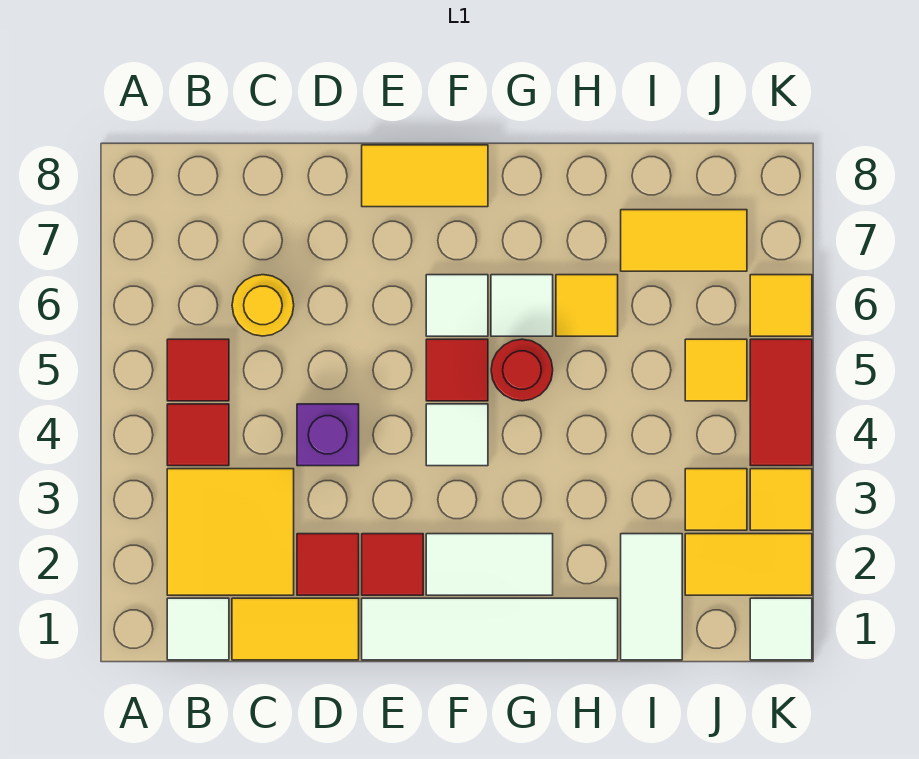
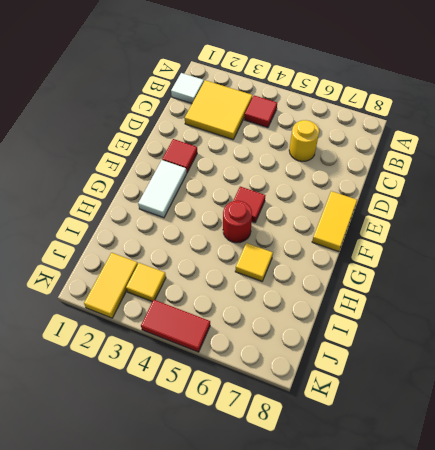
none -> red 1x1 tile [167,339,229,401]
none -> yellow 1x2 tile [232,598,359,660]
none -> red 1x1 tile [297,534,359,595]

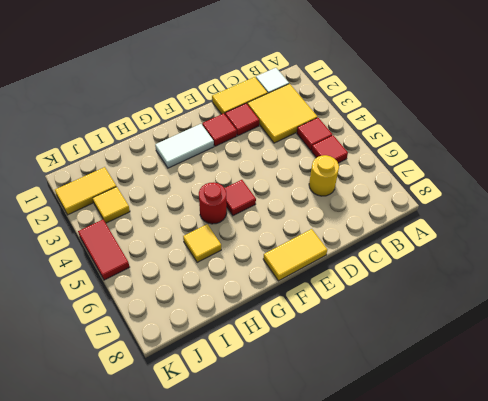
none -> purple 1x1 brick [297,404,359,466]
none -> white 1x4 tile [362,598,618,660]
none -> white 1x1 tile [426,404,488,466]

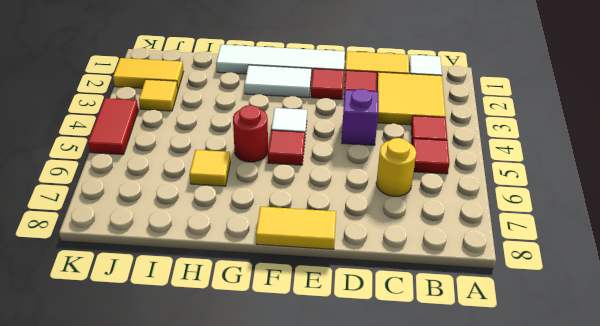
none -> white 1x1 tile [426,275,488,336]
none -> white 1x1 tile [491,275,553,336]
none -> white 1x2 tile [621,534,682,660]

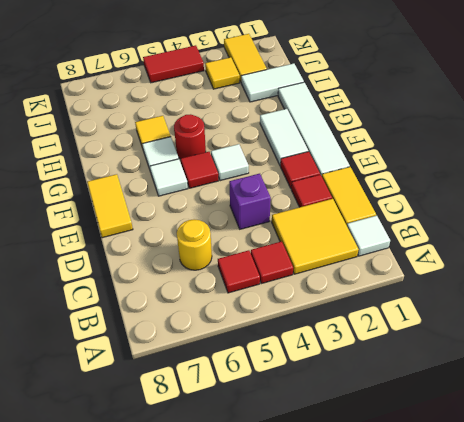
none -> yellow 1x2 tile [621,210,747,271]
none -> yellow 1x1 tile [685,339,747,401]
none -> white 1x1 tile [750,598,812,660]

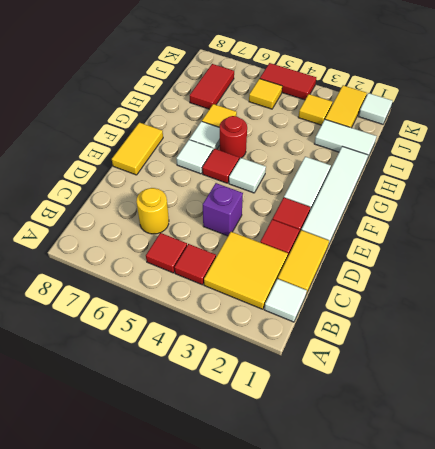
red 1x2 tile [190,64,234,109] -> yellow 1x2 tile [621,210,747,271]
none -> yellow 1x1 tile [750,469,812,530]
none -> yellow 1x1 tile [750,275,812,336]

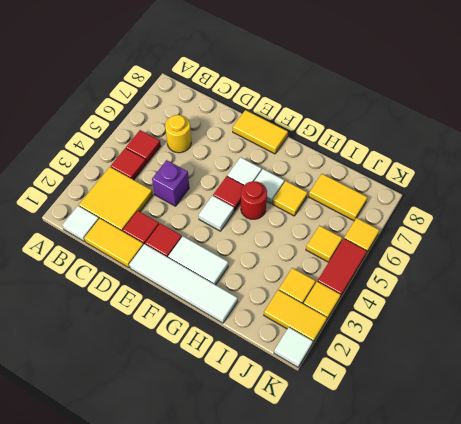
none -> white 1x2 tile [621,534,682,660]

